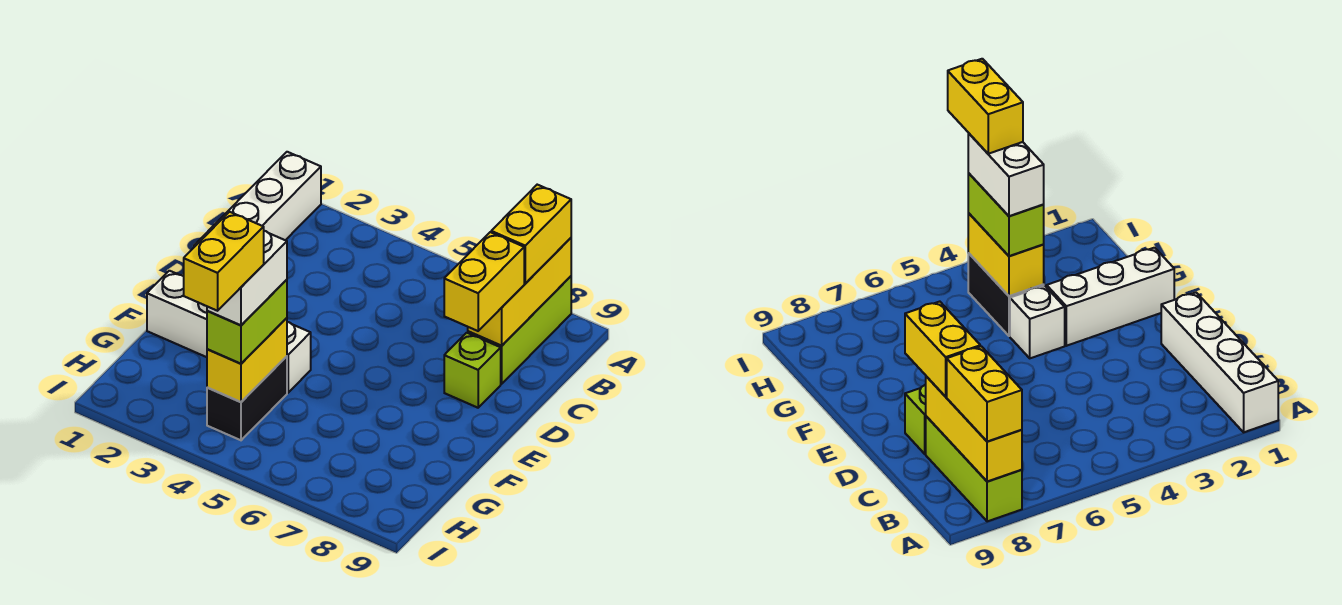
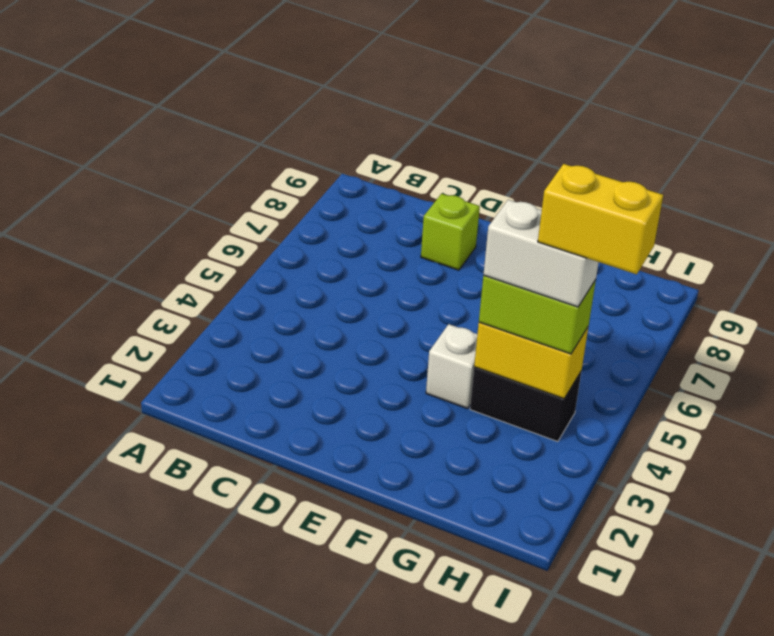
none -> white 1x4 brick [194,152,321,247]
none -> lime 1x3 brick [468,276,571,384]
none -> white 1x3 brick [147,271,207,357]

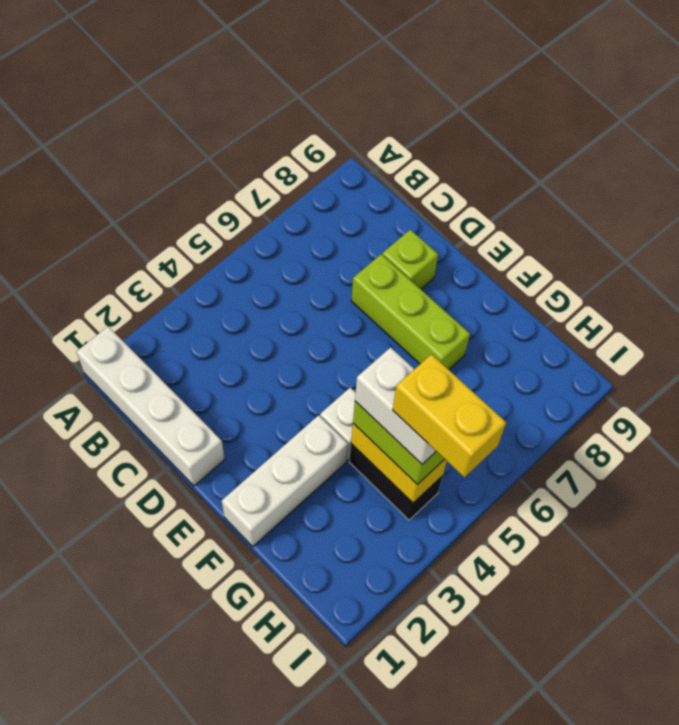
lime 1x3 brick [351,254,470,370] -> lime 1x3 brick moved to [468,276,571,384]
none -> yellow 1x3 brick [468,238,571,346]
none -> yellow 1x2 brick [491,185,571,284]
none -> yellow 1x2 brick [444,232,524,331]

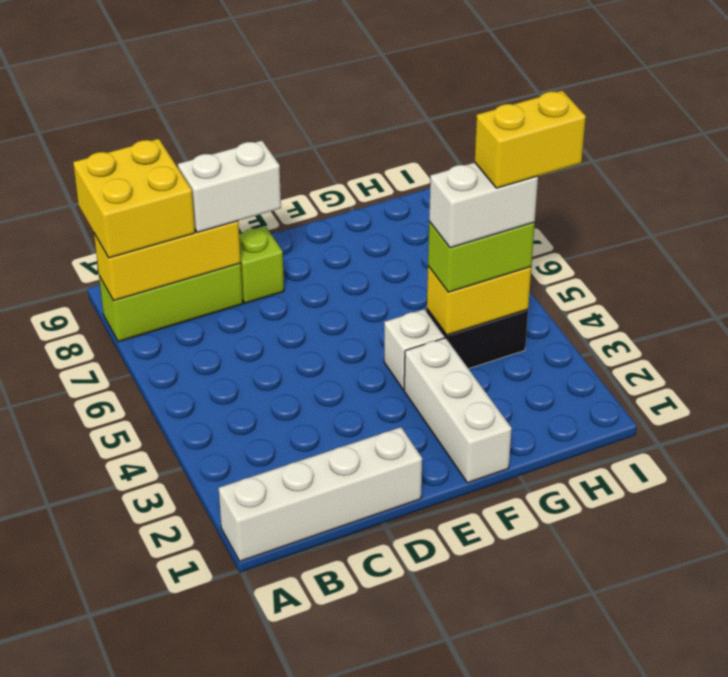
yellow 2x2 brick [73,139,195,258] -> yellow 1x2 brick [491,185,571,284]
white 1x2 brick [178,141,281,232] -> yellow 1x2 brick [444,232,524,331]

